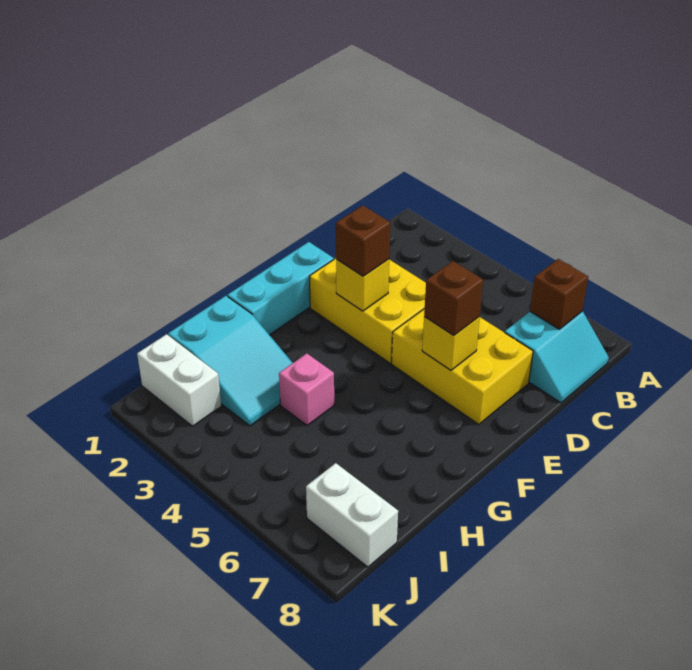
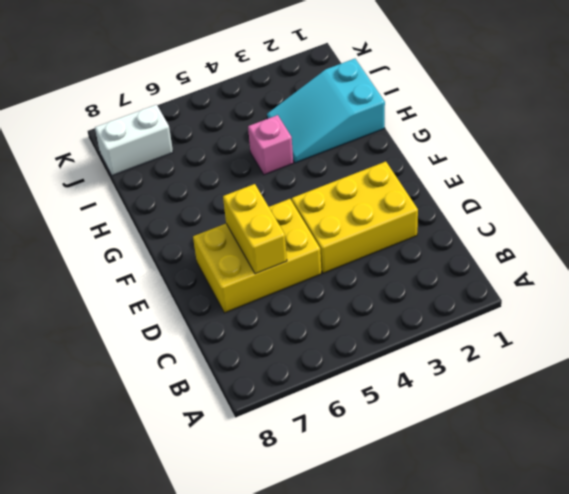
yellow 1x2 brick [223,184,287,274] -> yellow 1x1 brick [422,317,480,370]
none -> cyan 2x2 slope [505,311,609,403]
none -> cyan 1x3 brick [227,242,334,335]
none -> white 1x2 brick [137,334,221,426]

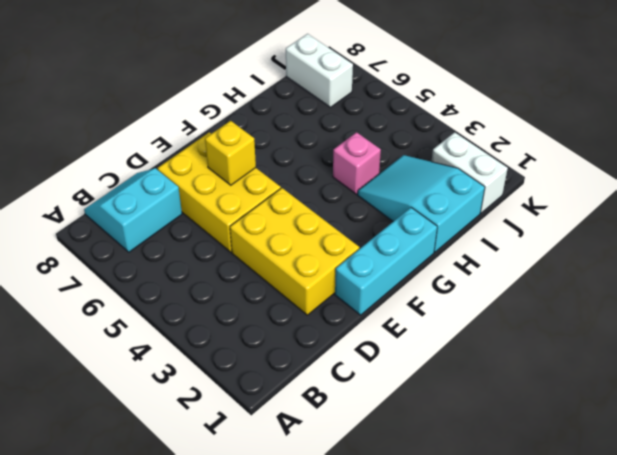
none -> brown 1x1 brick [530,259,588,329]
none -> yellow 1x1 brick [336,259,389,311]
none -> brown 1x1 brick [336,205,390,276]

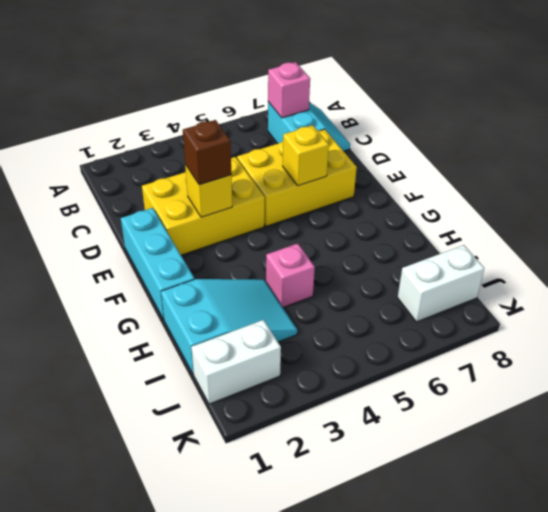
pink 1x1 brick [268,62,310,118] -> brown 1x1 brick [530,259,588,329]
none -> brown 1x1 brick [424,261,483,335]

